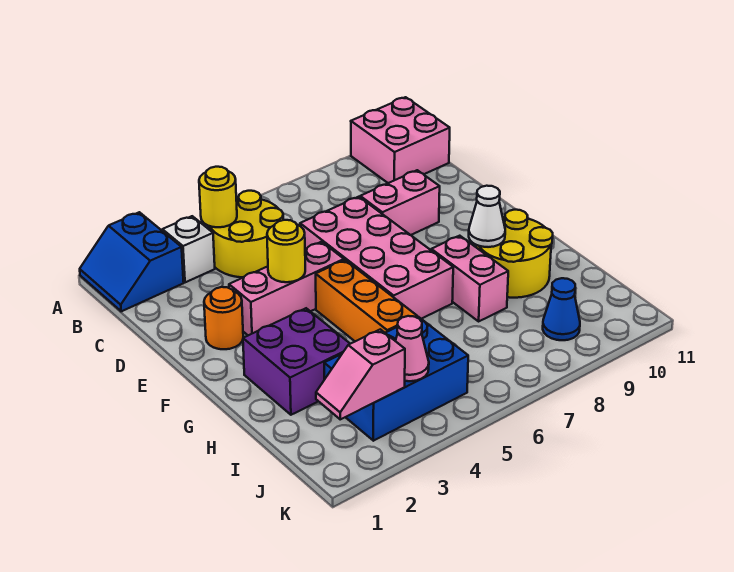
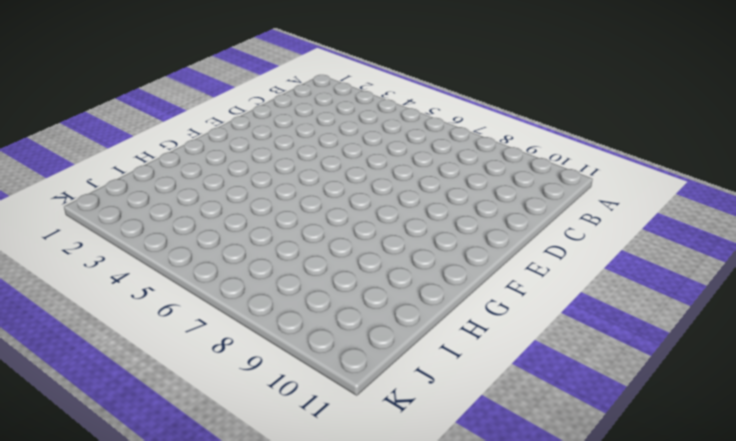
none -> blue 2x2 slope [80,212,184,311]
none -> pink 2x2 brick [351,97,450,183]
none -> white 1x1 brick [162,216,215,282]

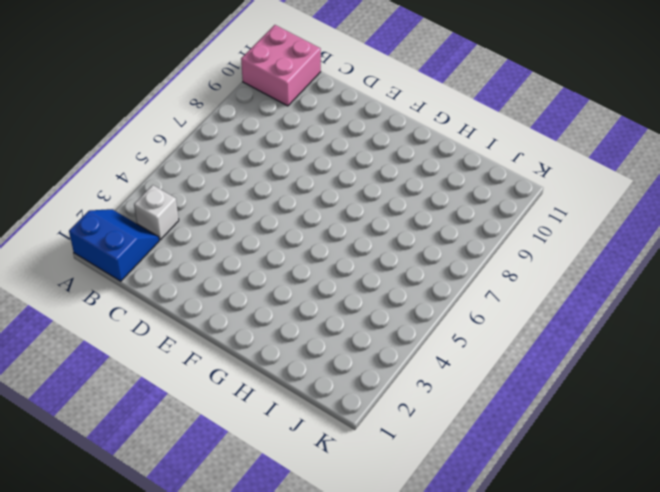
blue 2x2 slope [69,209,159,281] -> blue 2x2 slope turned to [80,212,184,311]
none -> yellow 2x2 round brick [209,191,283,277]
none -> pink 2x4 brick [300,197,453,319]
none -> pink 1x2 brick [360,170,440,235]

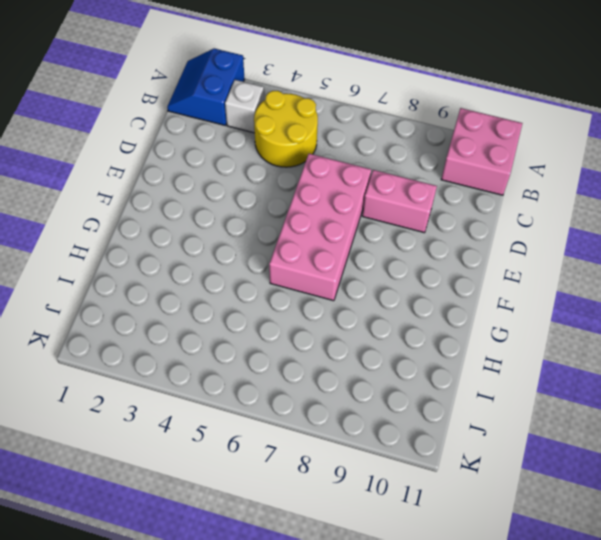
none -> orange 1x1 round brick [204,287,243,349]
none -> pink 1x3 brick [229,242,344,335]
none -> orange 1x3 brick [316,260,417,341]

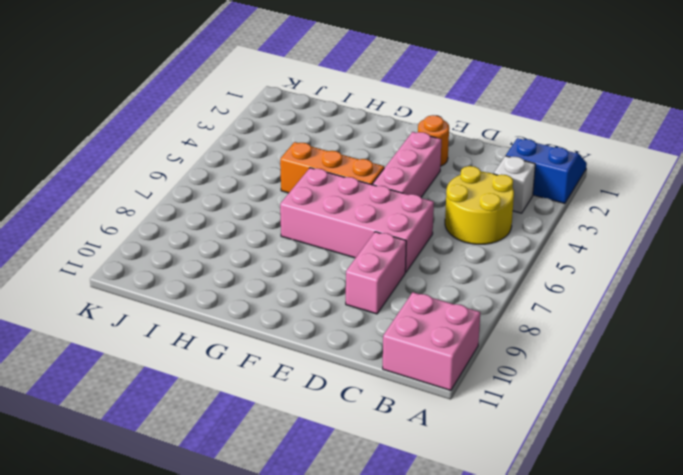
none -> purple 2x2 brick [243,308,350,415]
none -> pink 1x2 brick [431,236,508,321]
none -> yellow 2x2 round brick [476,210,553,298]

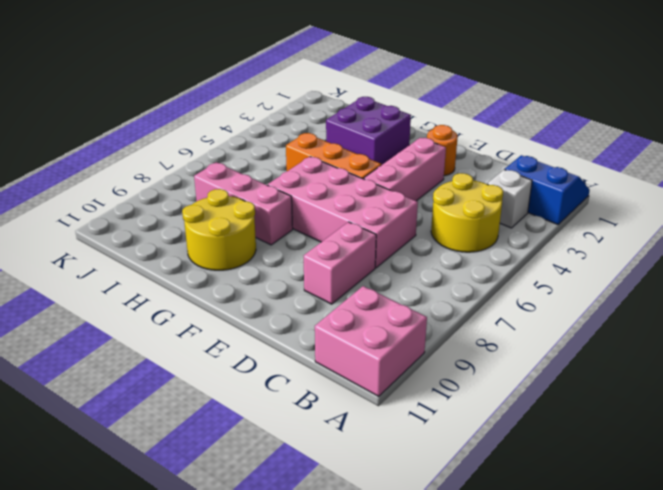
pink 1x3 brick [194,162,293,245] -> pink 1x2 brick [431,236,508,321]
none -> blue 2x3 brick [324,317,468,441]
none -> blue 1x1 cone [543,278,580,340]
none -> yellow 1x1 round brick [199,167,237,227]

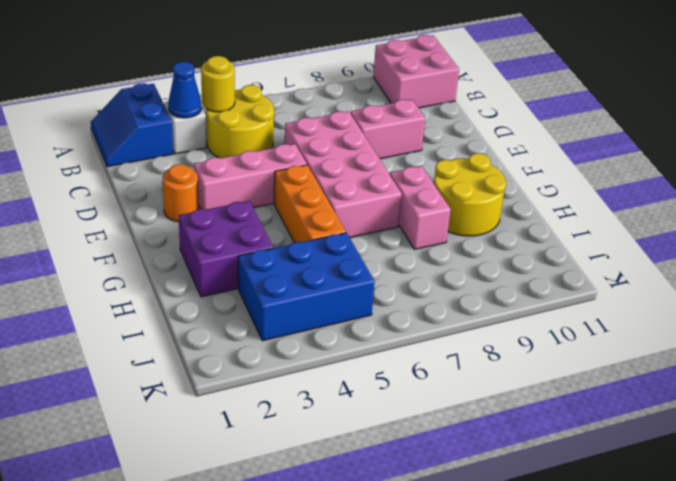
blue 1x1 cone [168,62,202,118] -> blue 1x1 cone moved to [543,278,580,340]
none -> yellow 1x1 round brick [267,220,305,282]
none -> white 1x1 cone [469,186,505,247]
none -> pink 1x2 slope [316,329,405,419]

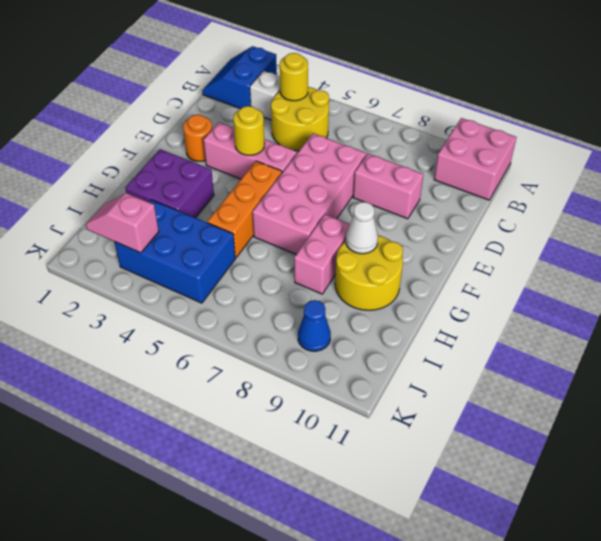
none -> pink 1x1 cone [395,316,429,381]

